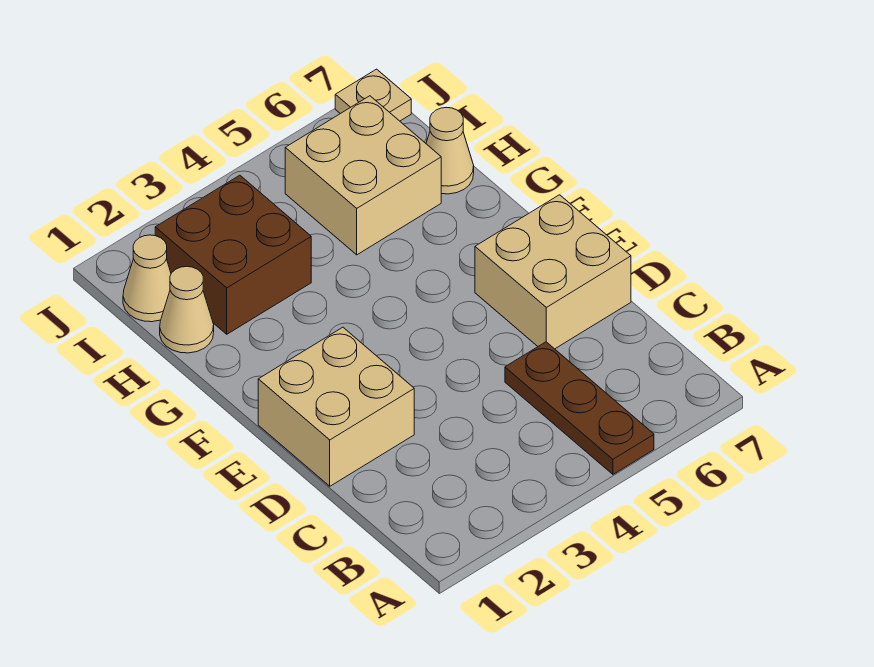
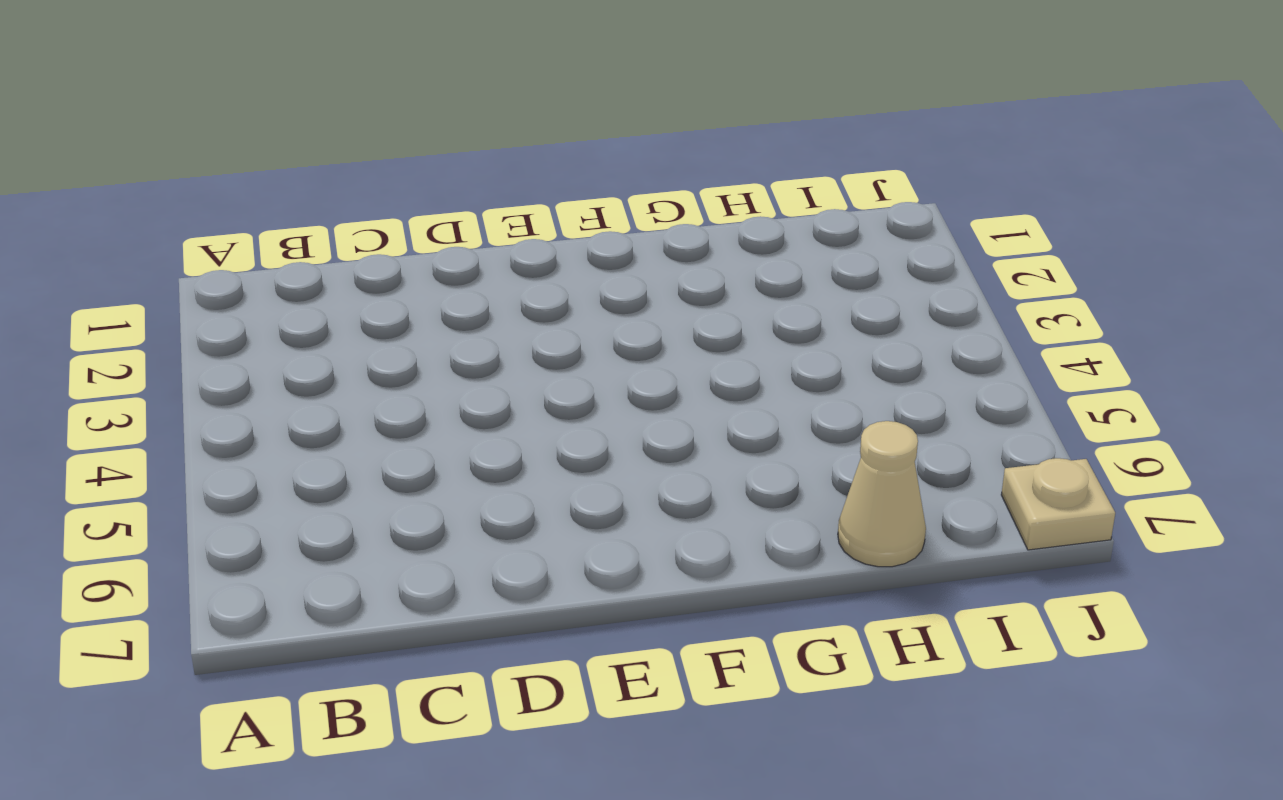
none -> brown 1x3 plate [505,342,654,474]
none -> tan 2x2 brick [258,327,414,486]

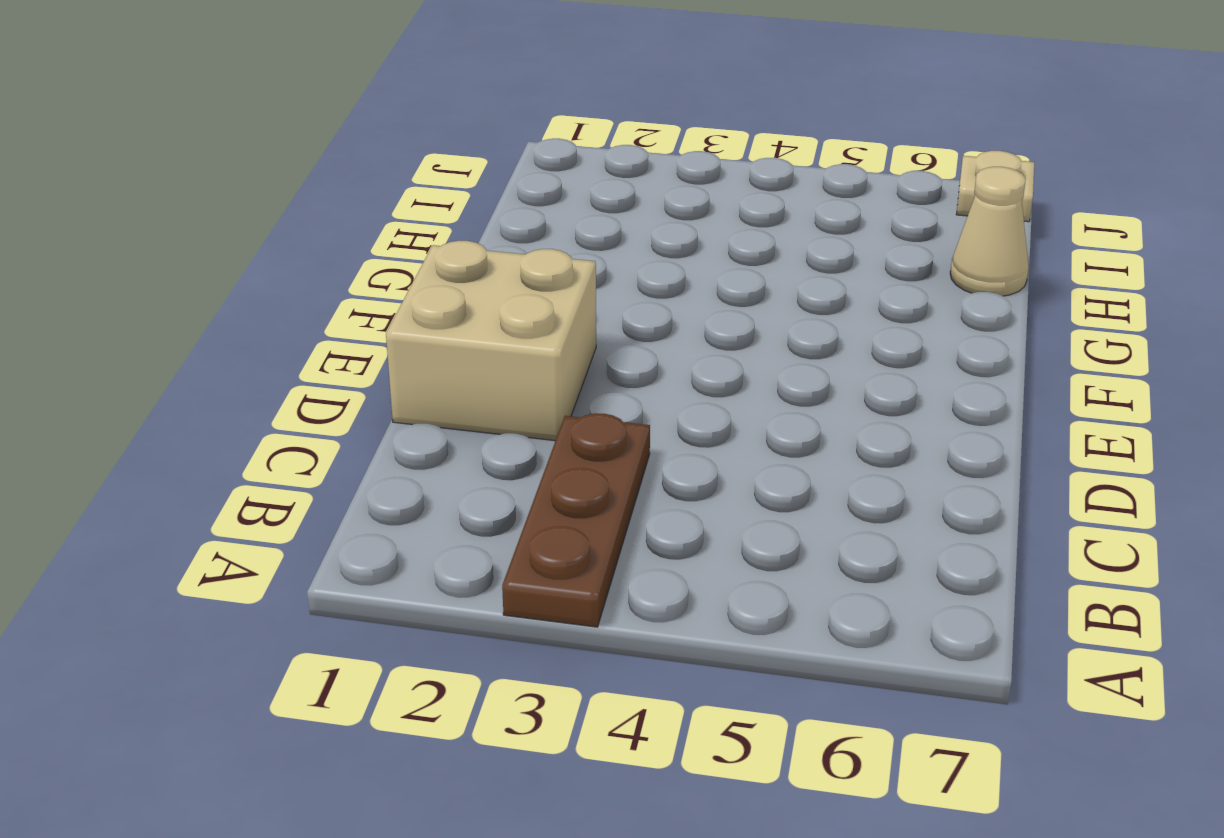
brown 1x3 plate [502,413,650,627] -> brown 1x3 plate moved to [505,342,654,474]
none -> tan 2x2 brick [475,195,631,349]
none -> tan 1x1 cone [160,266,214,353]

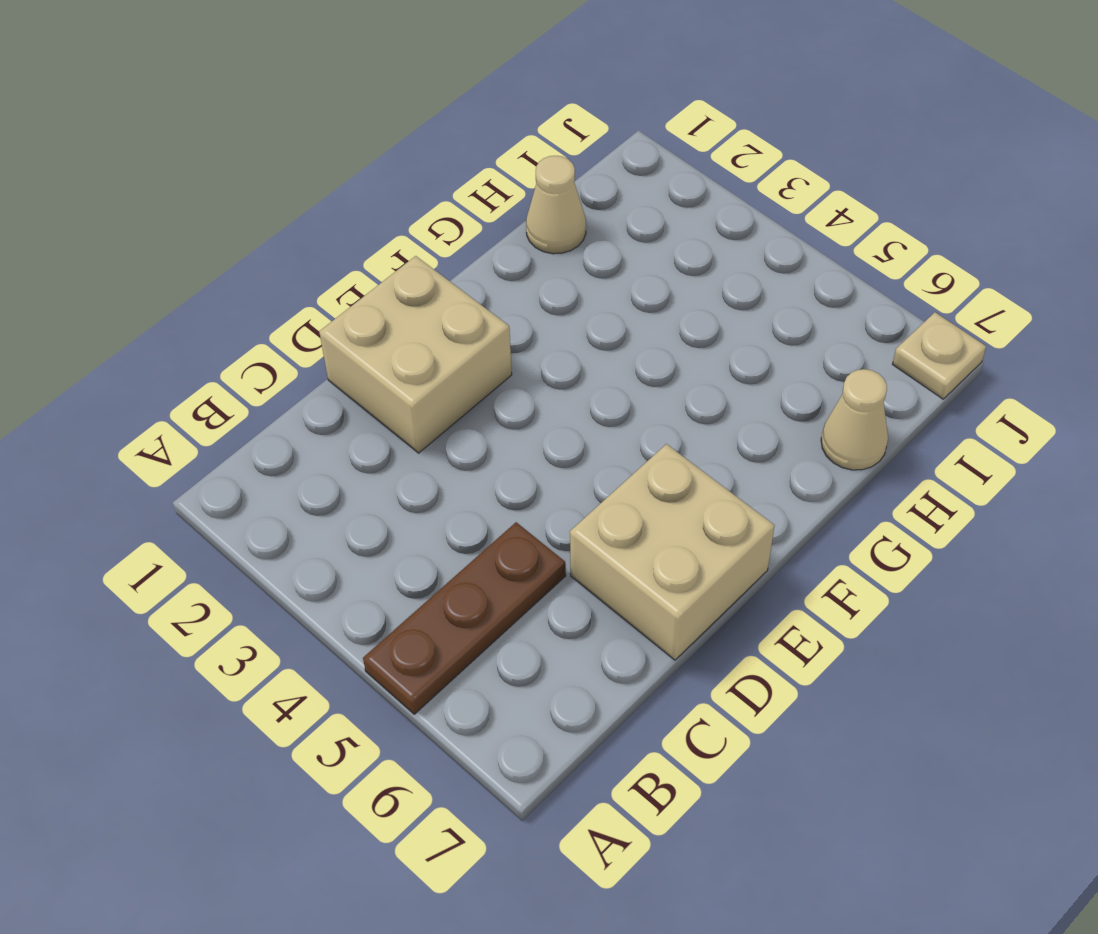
none -> brown 2x2 brick [155,175,311,334]
none -> tan 2x2 brick [285,96,441,255]

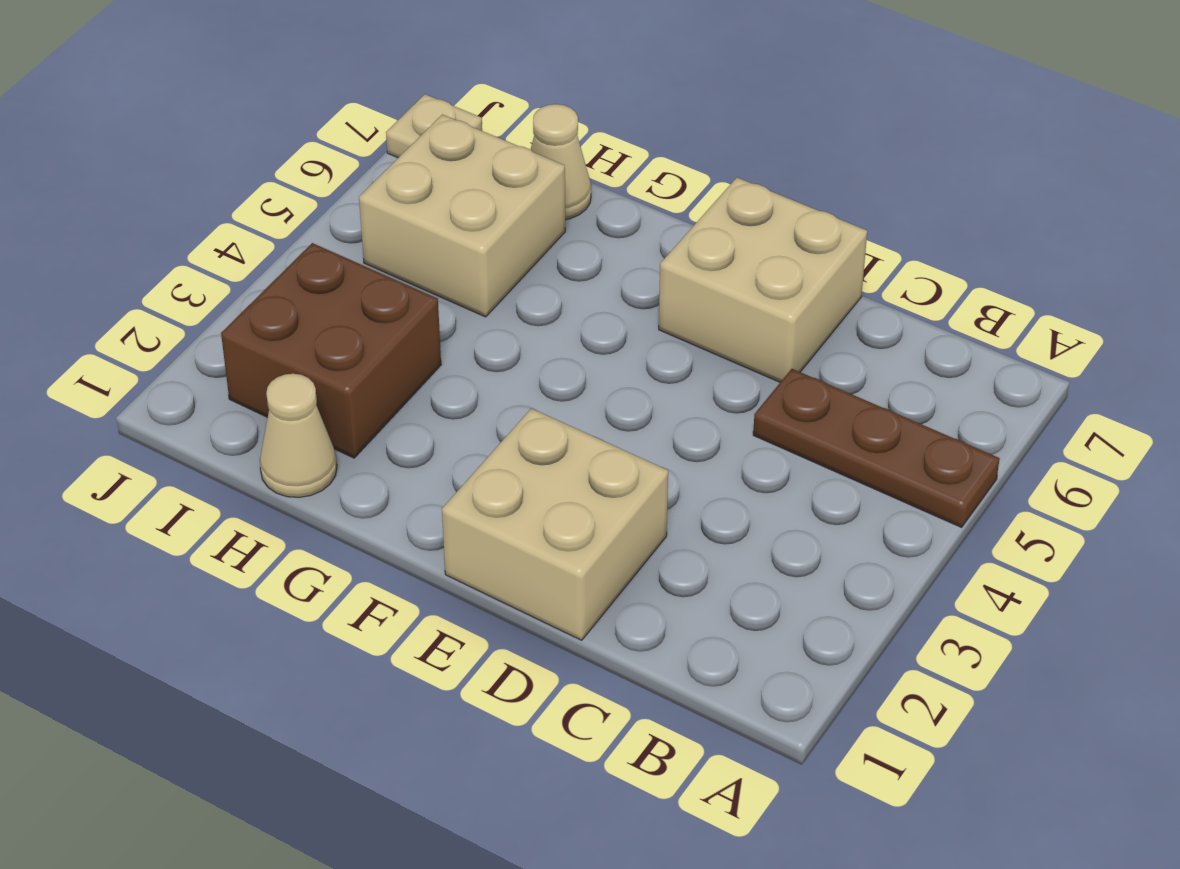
none -> tan 1x1 cone [123,235,171,322]

